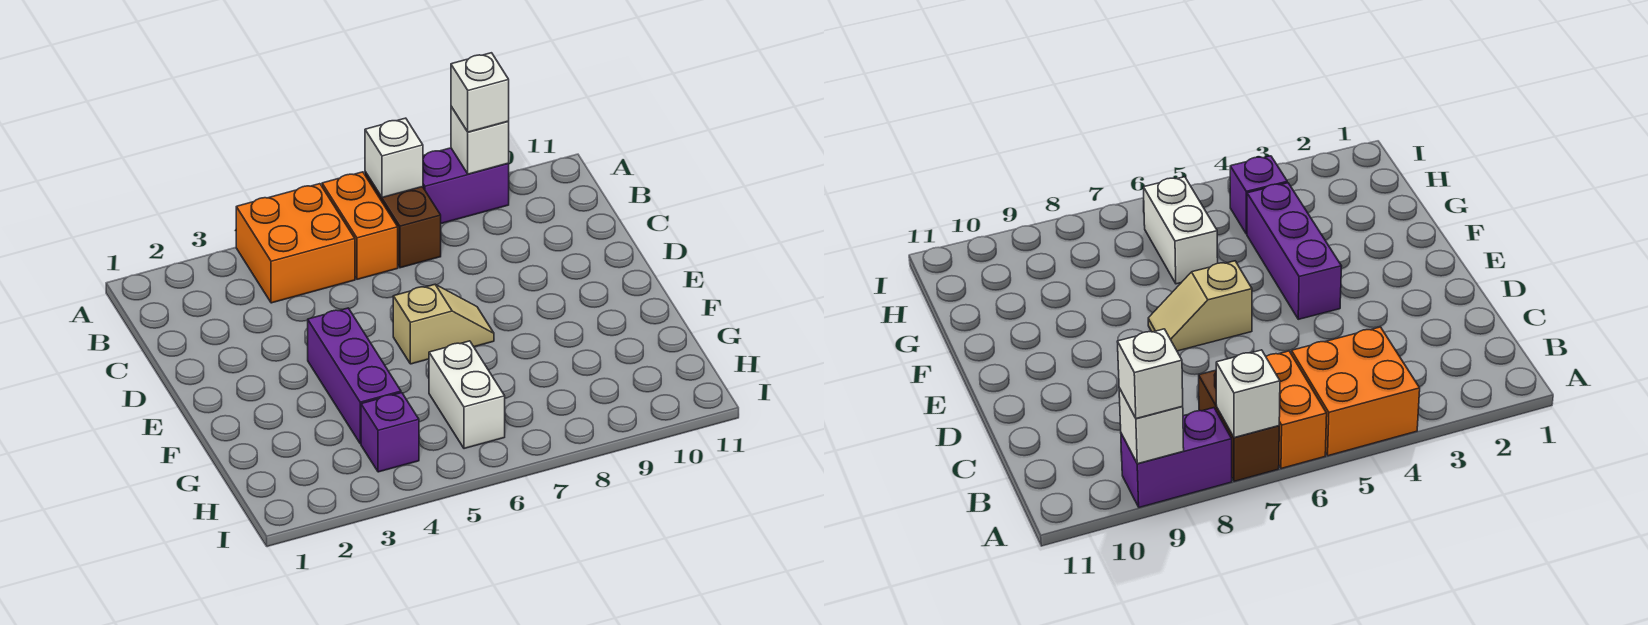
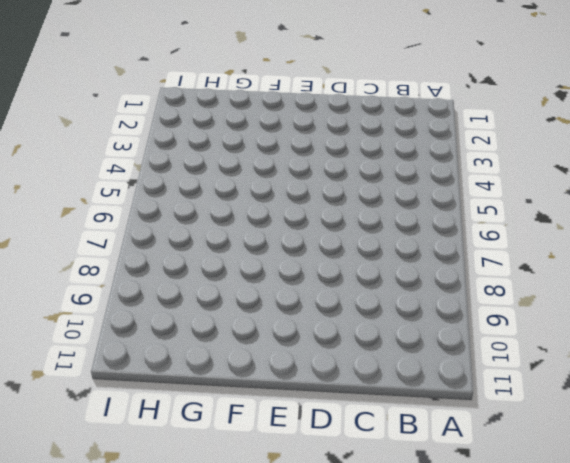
none -> orange 2x2 brick [236,184,355,303]
none -> orange 1x2 brick [322,172,398,279]

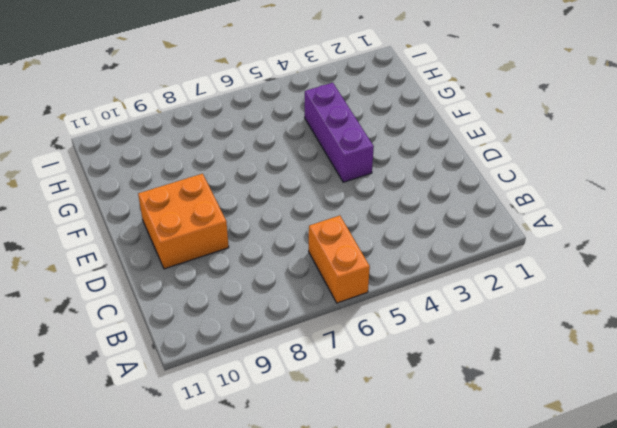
orange 2x2 brick [138,174,229,269] -> orange 2x2 brick moved to [236,184,355,303]
none -> brown 1x2 brick [365,172,441,268]
none -> purple 1x2 brick [423,148,509,224]

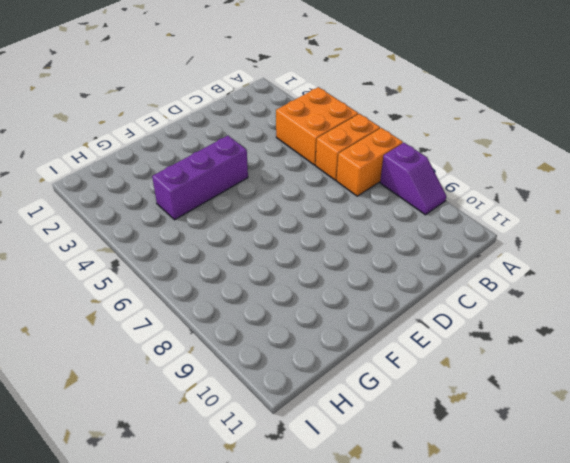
orange 1x2 brick [337,128,403,196] -> brown 1x2 brick [365,172,441,268]
purple 1x2 slope [380,143,446,215] -> purple 1x2 brick [423,148,509,224]
none -> tan 1x2 slope [393,285,494,364]
none -> white 1x2 brick [429,341,505,449]

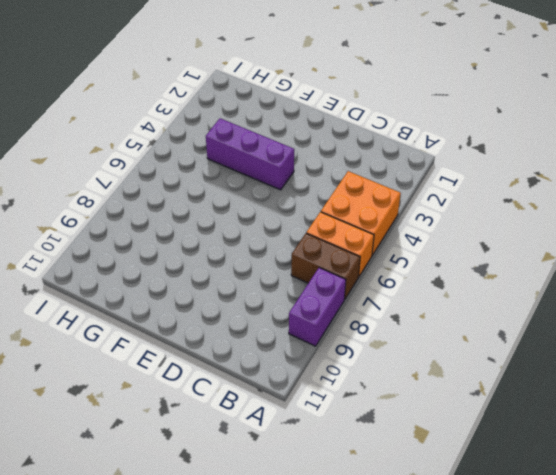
none -> tan 1x2 slope [393,285,494,364]
none -> white 1x2 brick [429,341,505,449]

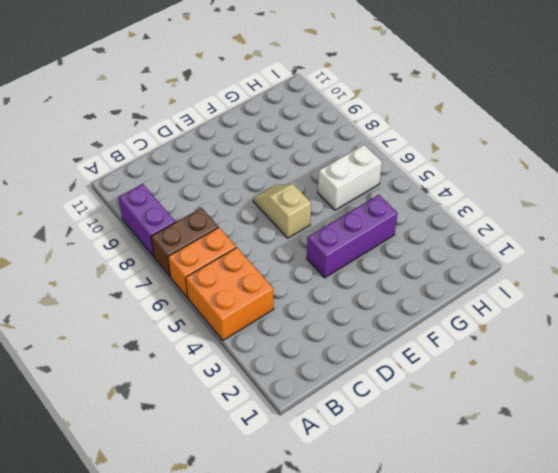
none -> purple 1x1 brick [361,393,419,472]
none -> white 1x1 brick [365,118,423,198]

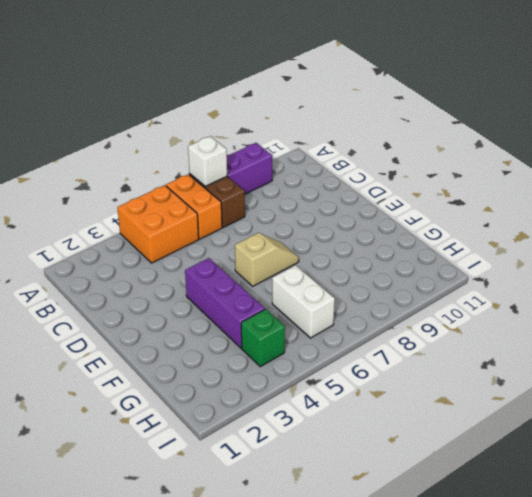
green 1x1 brick [241,309,285,367] -> purple 1x1 brick [361,393,419,472]
none -> white 1x1 brick [451,107,509,174]
none -> white 1x1 brick [451,53,509,132]

